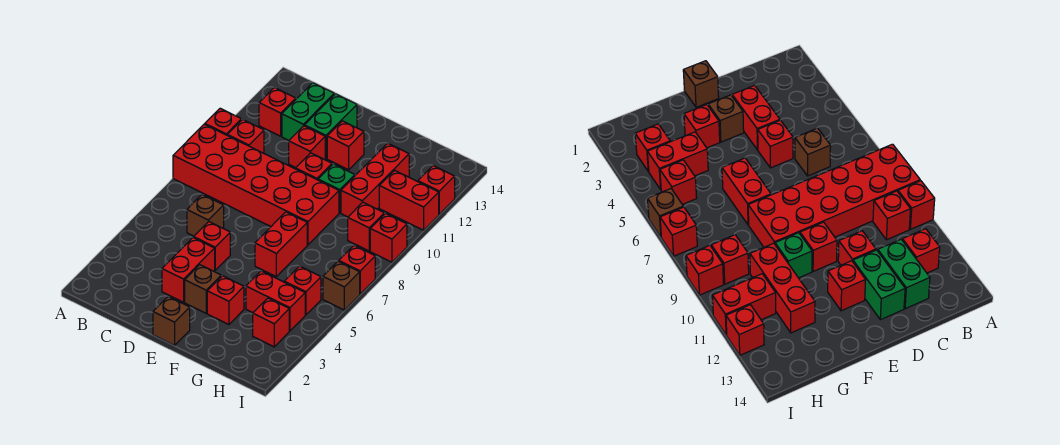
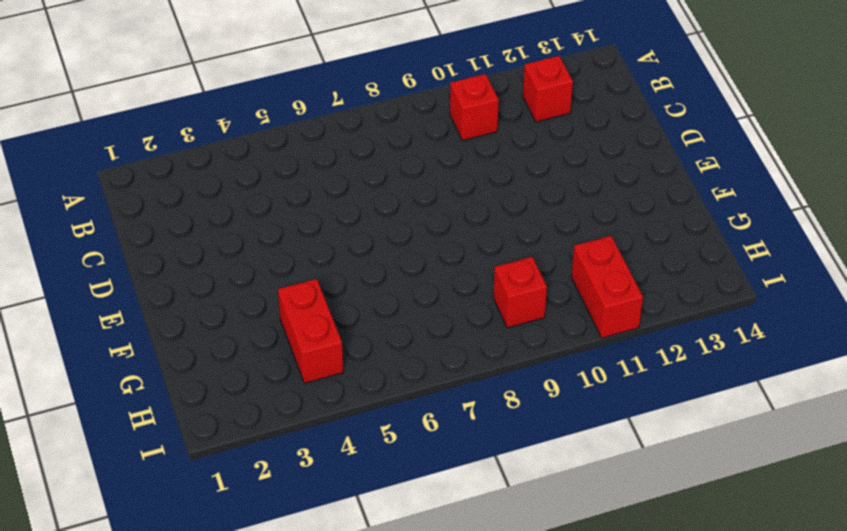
none -> red 2x6 brick [173,124,339,245]
none -> red 1x1 brick [205,108,241,135]
none -> brown 1x1 brick [187,195,224,236]

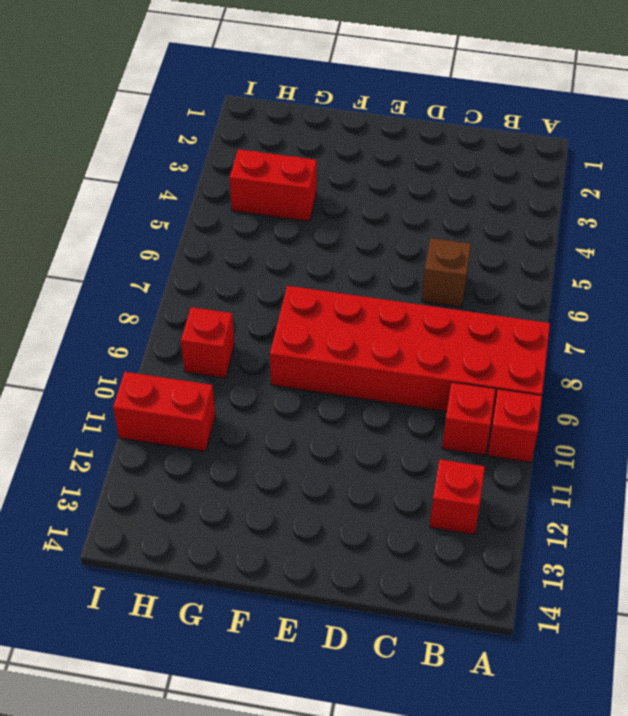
none -> green 1x2 brick [282,83,334,140]
none -> red 1x2 brick [162,238,215,302]
none -> red 1x1 brick [194,222,230,270]

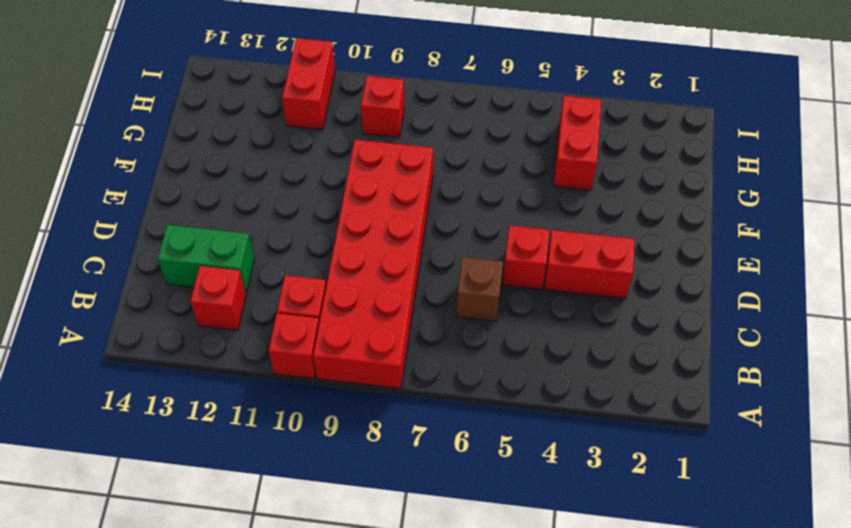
none -> red 1x1 brick [289,126,325,168]
none -> green 1x2 brick [305,94,357,159]
none -> brown 1x1 brick [153,297,190,345]

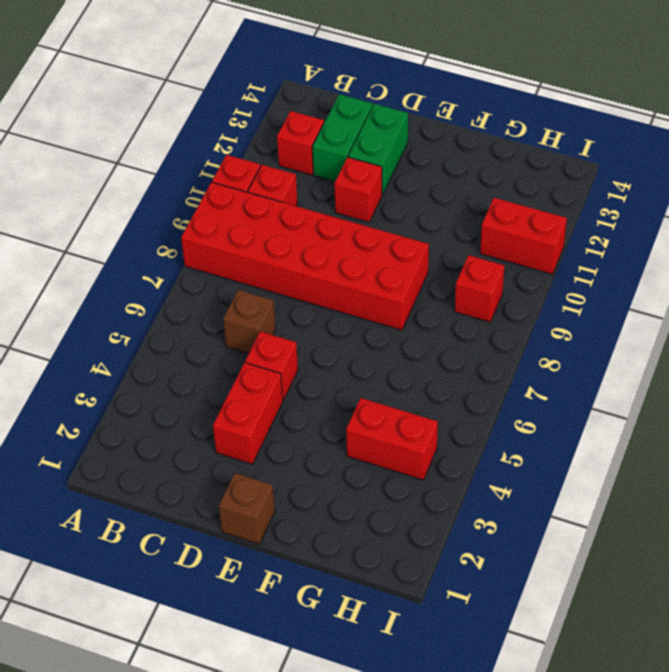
none -> brown 1x1 brick [185,265,221,313]
none -> red 1x1 brick [296,153,332,180]
none -> red 1x1 brick [327,121,364,170]

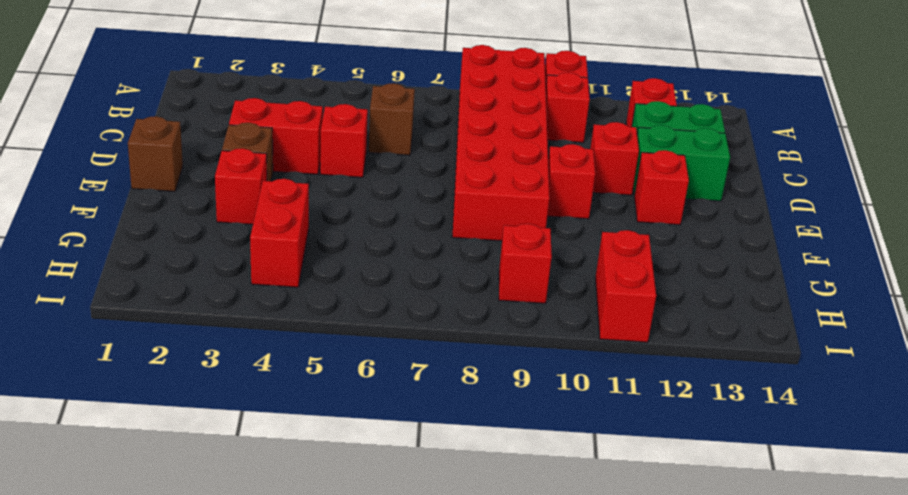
none -> red 1x2 brick [255,212,307,277]
none -> green 1x1 brick [318,164,355,213]
none -> red 1x3 brick [341,143,409,217]

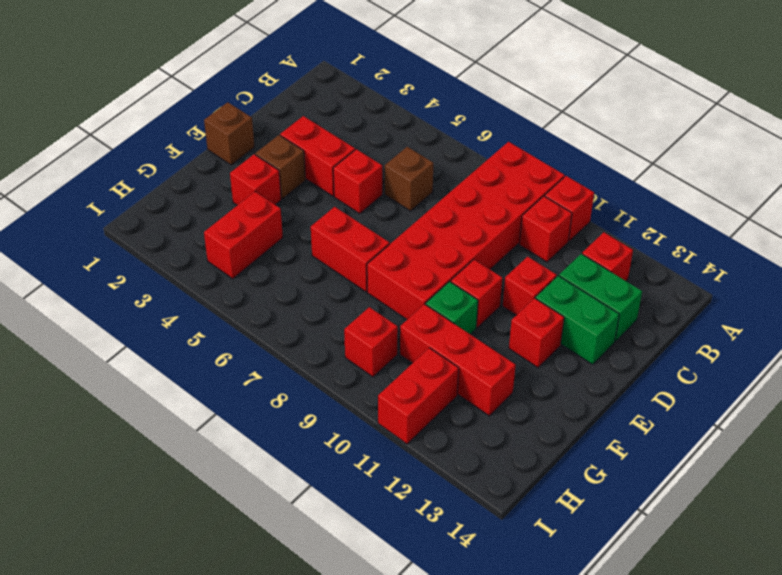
none -> red 1x1 brick [253,298,289,347]
none -> red 1x1 brick [284,266,321,315]
none -> brown 1x1 brick [323,261,360,310]

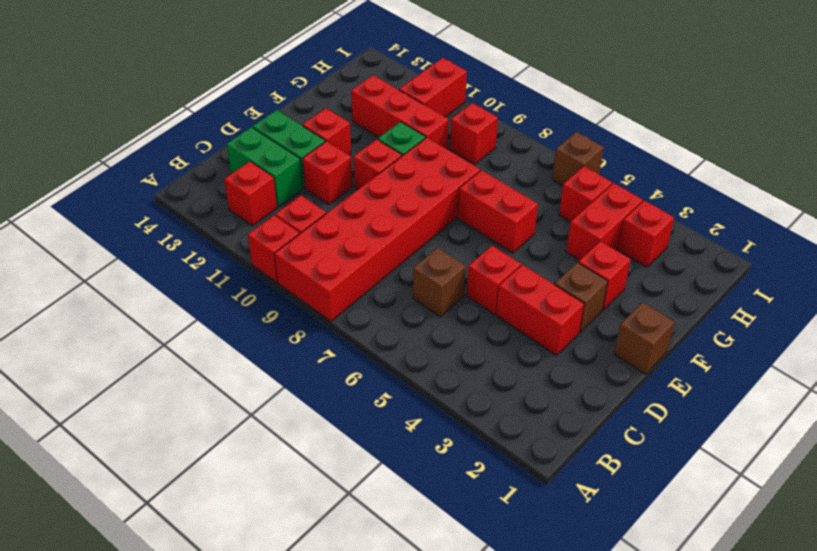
none -> red 1x1 brick [339,246,375,294]
none -> red 1x1 brick [370,213,407,262]
none -> red 1x1 brick [418,166,455,214]

